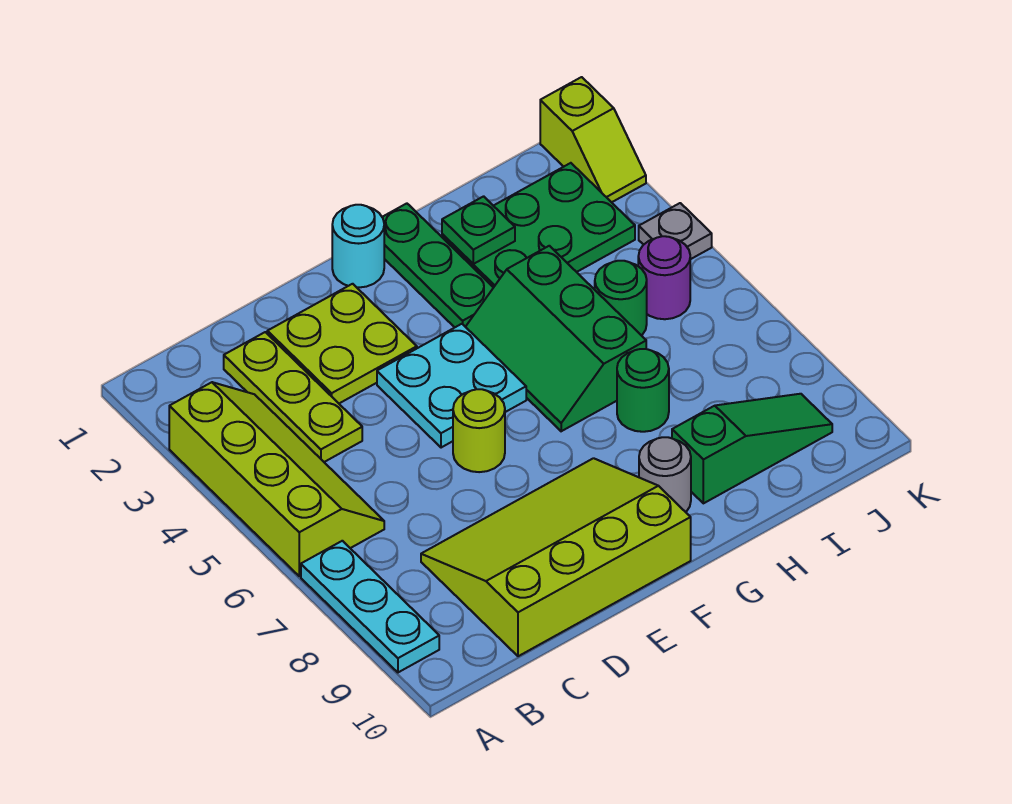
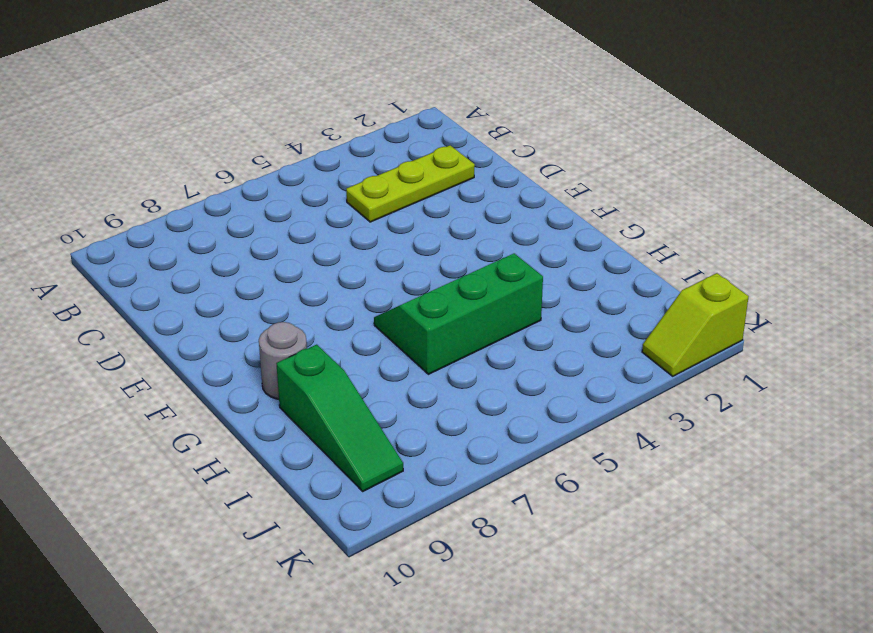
none -> lime 2x4 slope [169,382,384,576]
none -> cyan 1x3 plate [301,541,439,672]
none -> lime 3x4 slope [421,458,691,656]

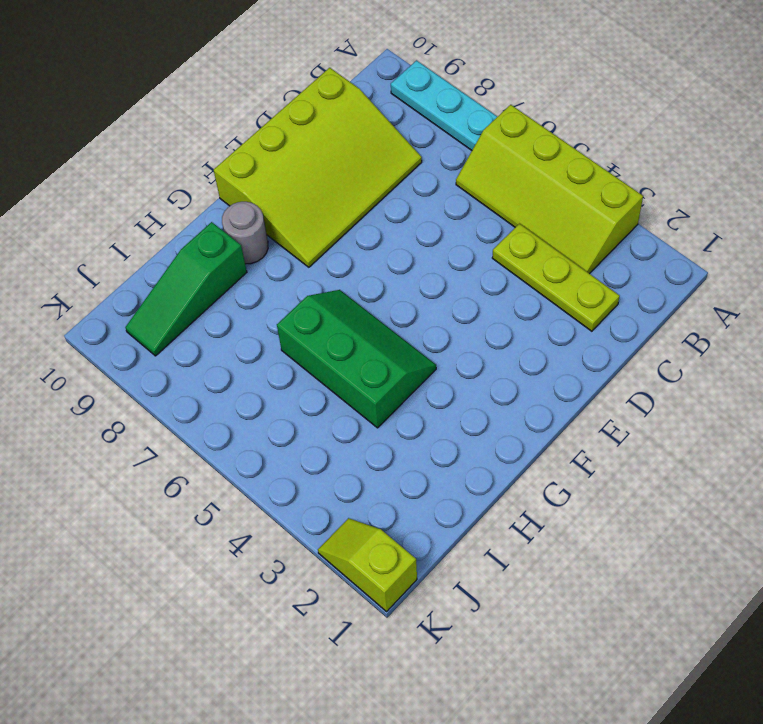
none -> lime 2x2 plate [267,284,417,403]
none -> cyan 2x2 plate [377,324,526,448]
none -> lime 1x1 round brick [453,389,505,472]

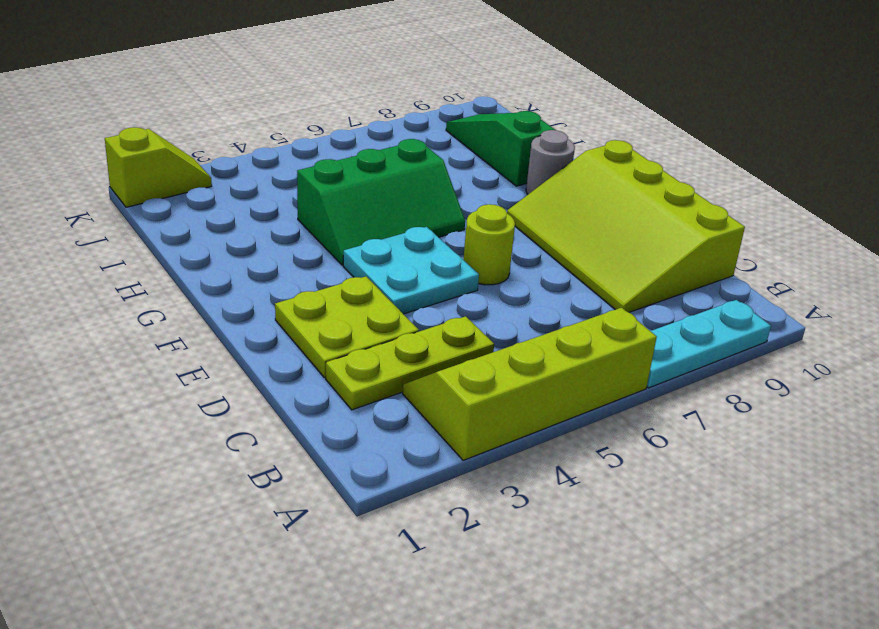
none -> cyan 1x1 round brick [332,205,384,288]
none -> green 1x3 plate [382,203,494,327]
none -> green 2x3 plate [442,163,635,287]

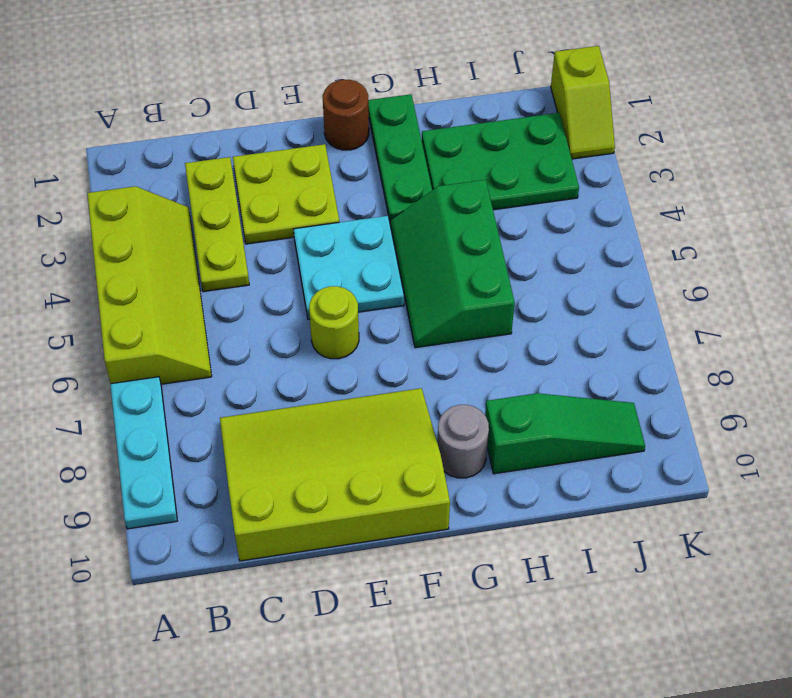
brown 1x1 round brick [323,80,369,150] -> cyan 1x1 round brick [332,205,384,288]
none -> green 1x1 round brick [617,349,669,432]
none -> green 1x1 round brick [595,261,647,336]
none -> purple 1x1 round brick [638,236,690,319]

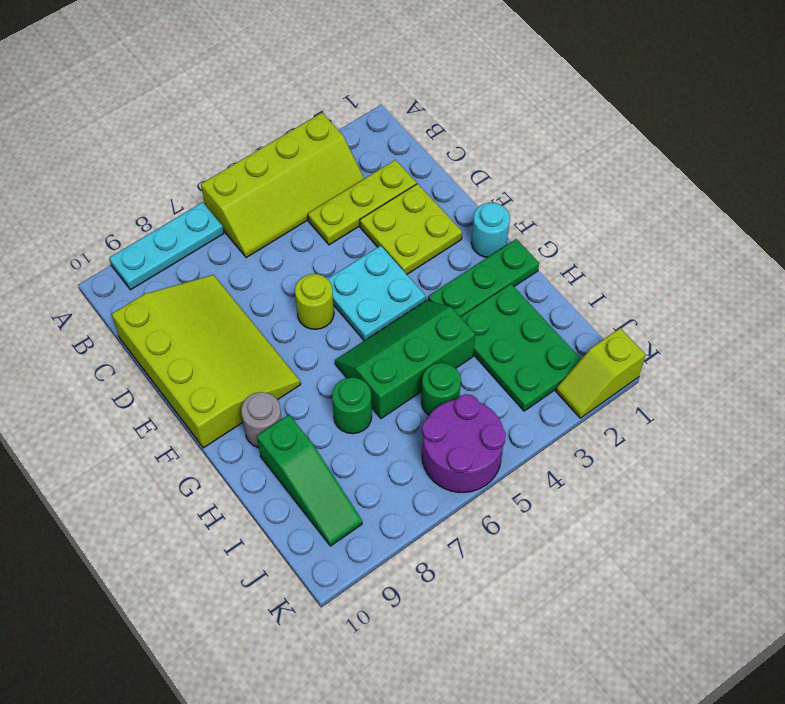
purple 2x2 round brick [422,394,506,492] -> purple 1x1 round brick [638,236,690,319]
none -> grey 1x1 plate [639,203,712,259]
none -> green 1x1 plate [442,196,515,264]

